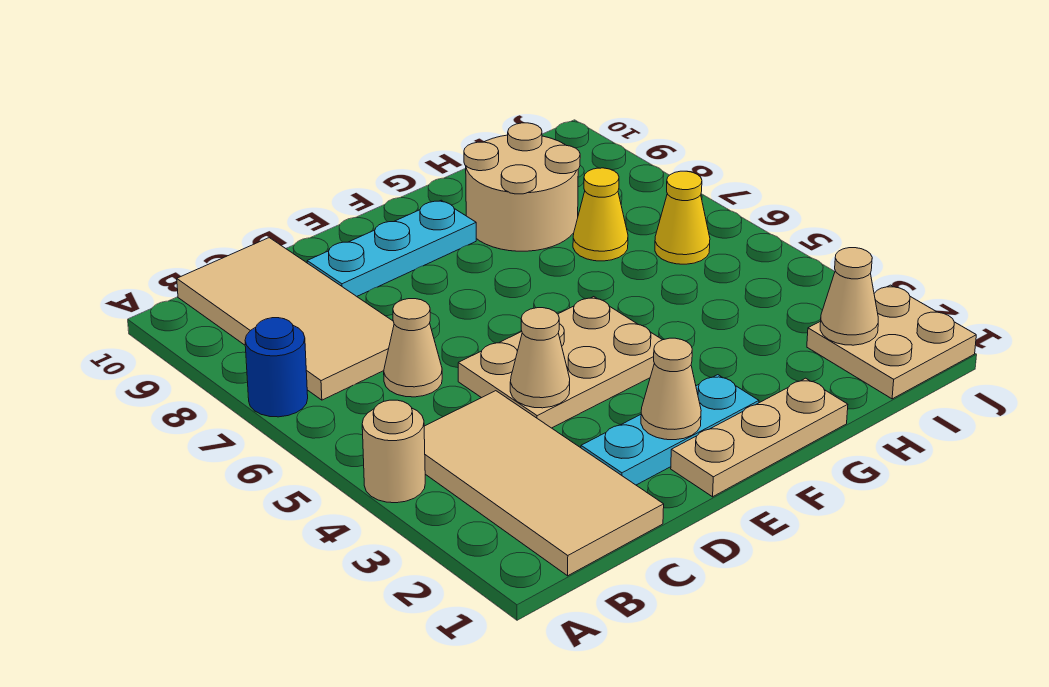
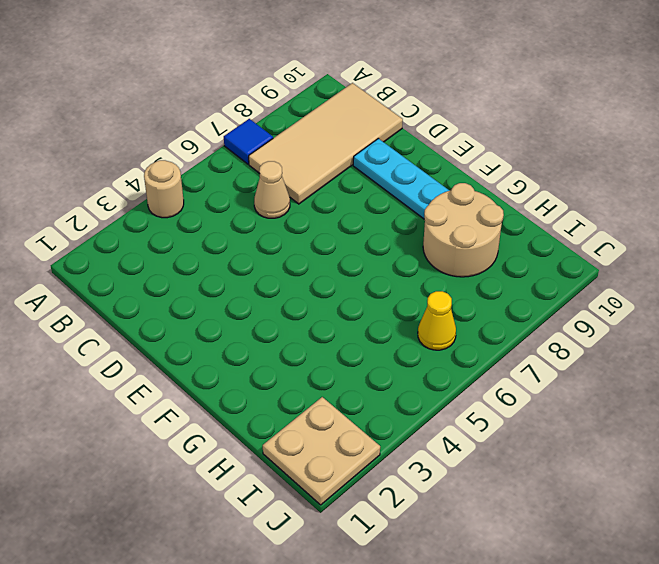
blue 1x1 tile [224,119,273,164] -> blue 1x1 round brick [245,318,308,417]
none -> tan 2x4 tile [424,391,664,576]
none -> cyan 1x3 plate [581,375,759,485]
none -> tan 2x3 plate [458,297,662,428]

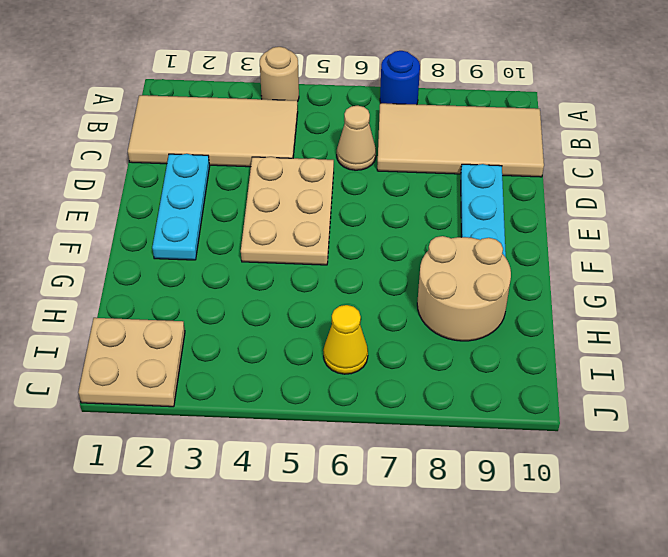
none -> tan 1x3 plate [671,378,848,497]
none -> yellow 1x1 cone [573,168,628,261]
none -> tan 1x1 cone [510,308,570,408]

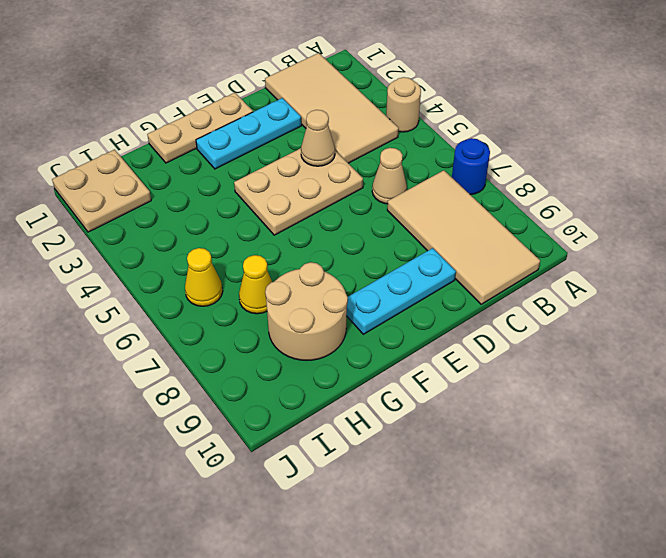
none -> tan 1x1 cone [641,338,701,440]
none -> tan 1x1 cone [820,248,878,345]

